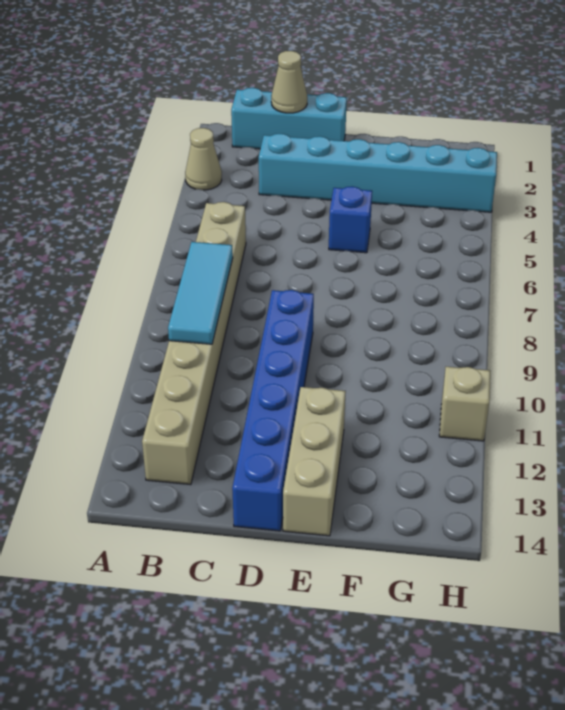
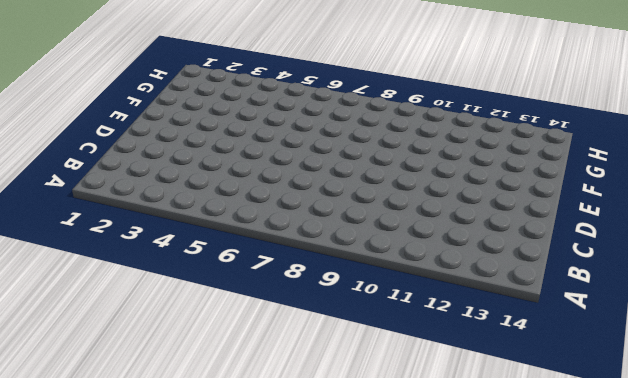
none -> tan 1x1 cone [185,128,222,190]
none -> cyan 1x3 brick [231,88,347,149]

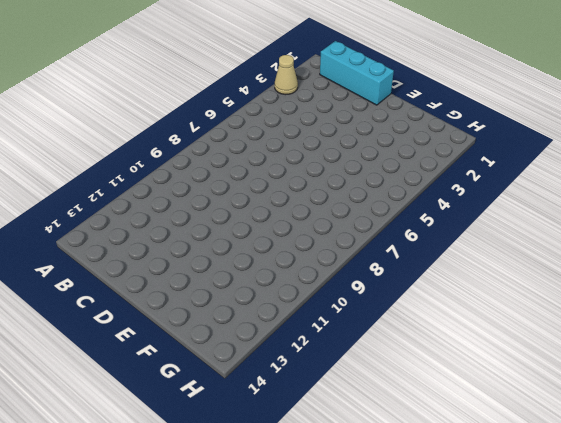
none -> tan 1x8 brick [142,202,246,485]
none -> cyan 1x6 brick [259,134,497,212]

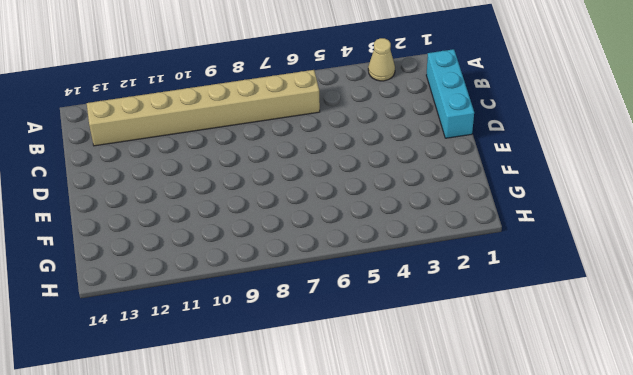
none -> cyan 1x6 brick [259,134,497,212]
none -> blue 1x6 brick [232,290,314,531]

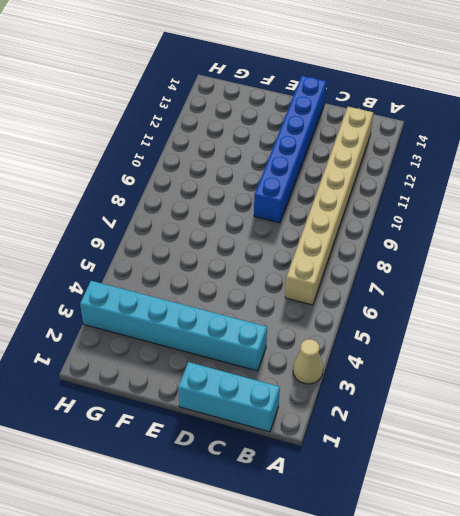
none -> blue 1x1 brick [329,186,372,253]
none -> tan 1x3 brick [283,387,346,536]

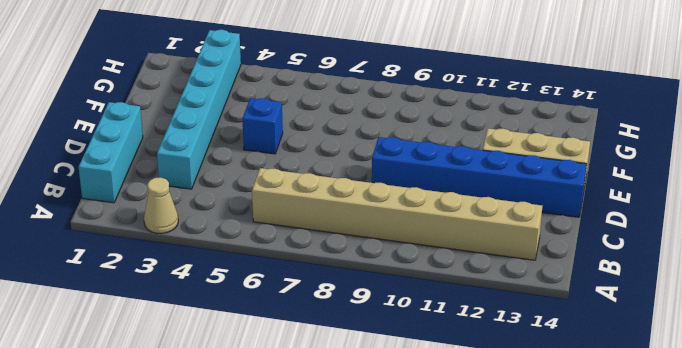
none -> tan 1x1 brick [439,367,490,441]
none -> cyan 1x3 tile [168,242,233,344]

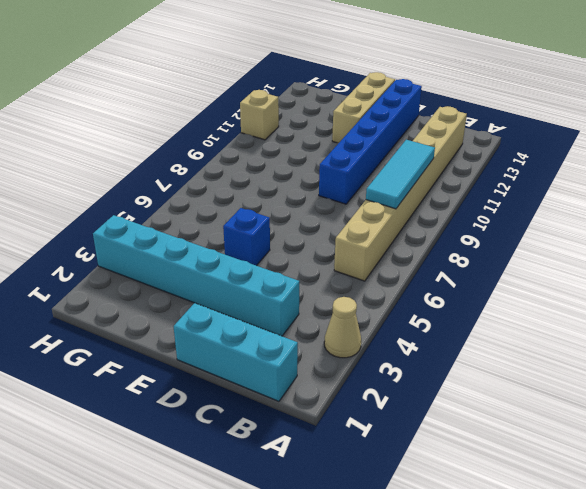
none -> tan 1x1 cone [271,51,307,113]

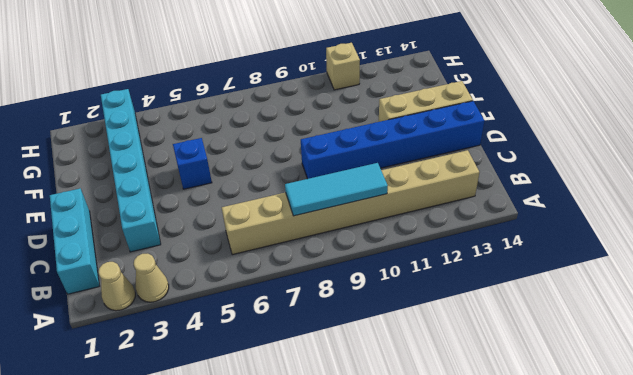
tan 1x1 cone [98,262,135,311] -> tan 1x1 cone moved to [271,51,307,113]

